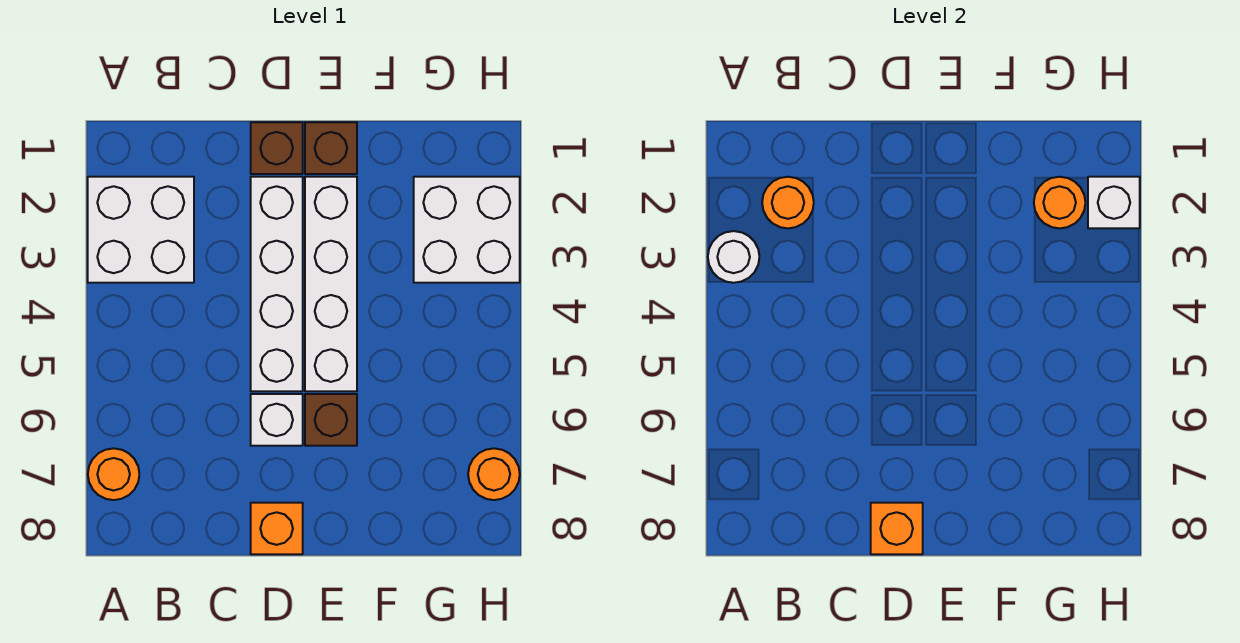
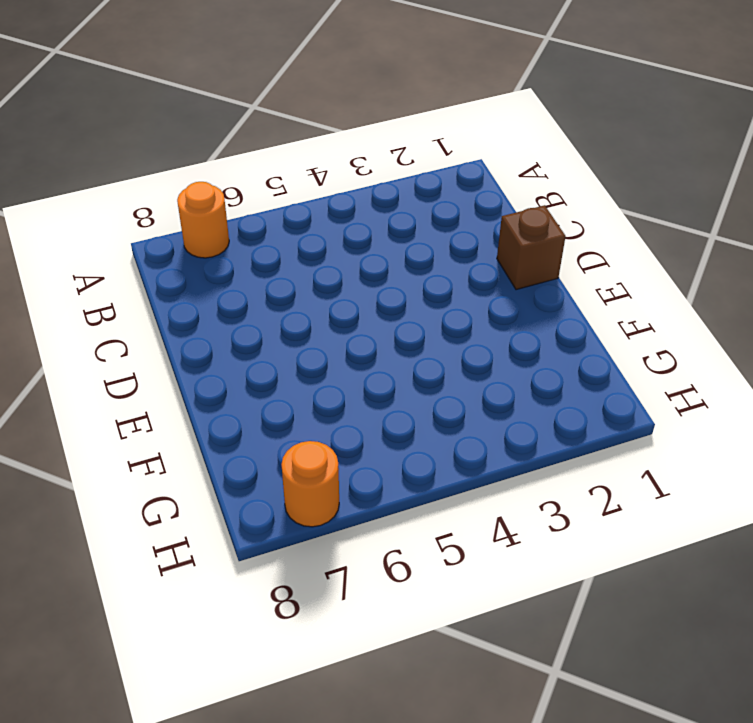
none -> white 2x2 brick [88,177,194,283]
none -> white 1x4 brick [251,177,303,391]
none -> white 1x1 brick [251,394,303,446]

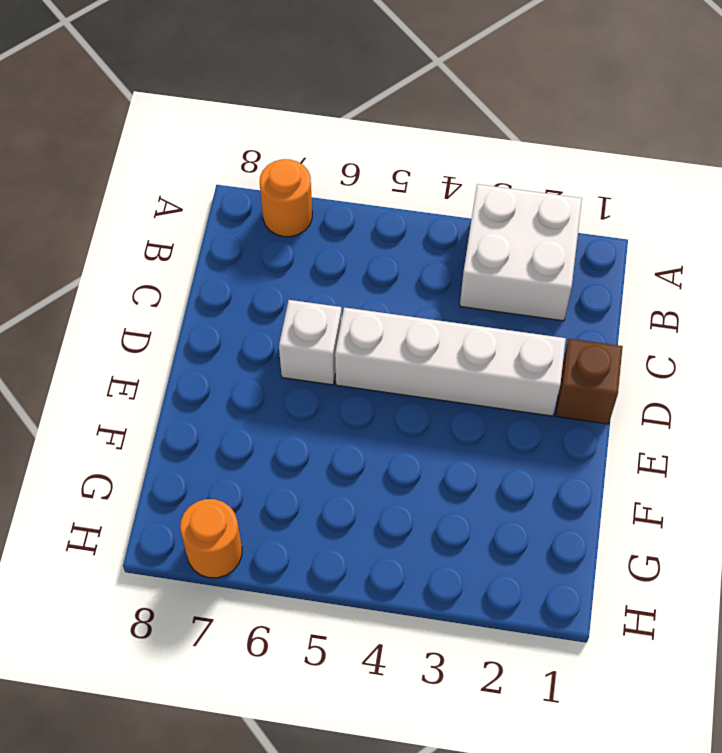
none -> orange 1x1 brick [251,503,303,554]
none -> brown 1x1 brick [305,122,357,174]
none -> white 1x4 brick [305,177,357,391]

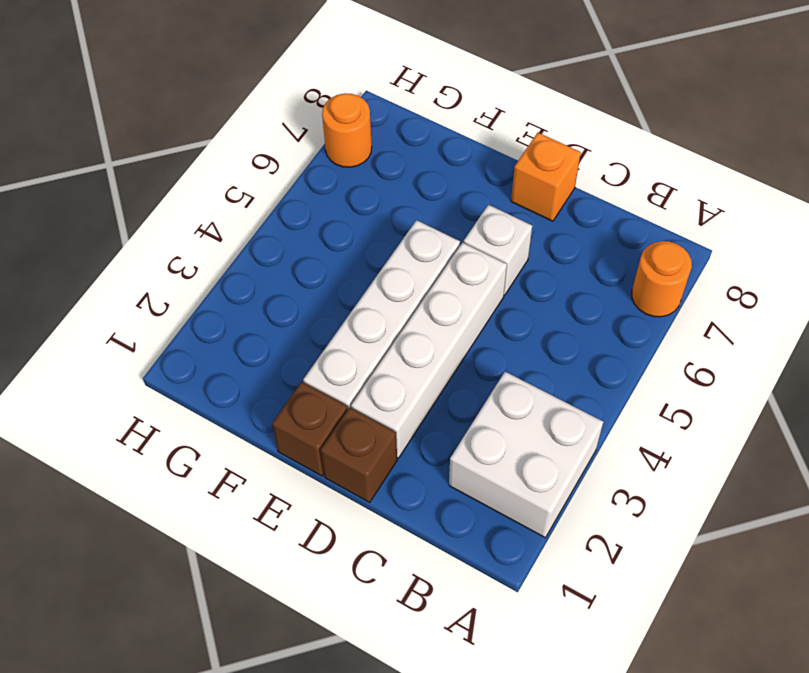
none -> brown 1x1 brick [305,394,357,446]
none -> white 2x2 brick [414,177,520,283]
none -> white 1x1 round brick [708,231,759,283]

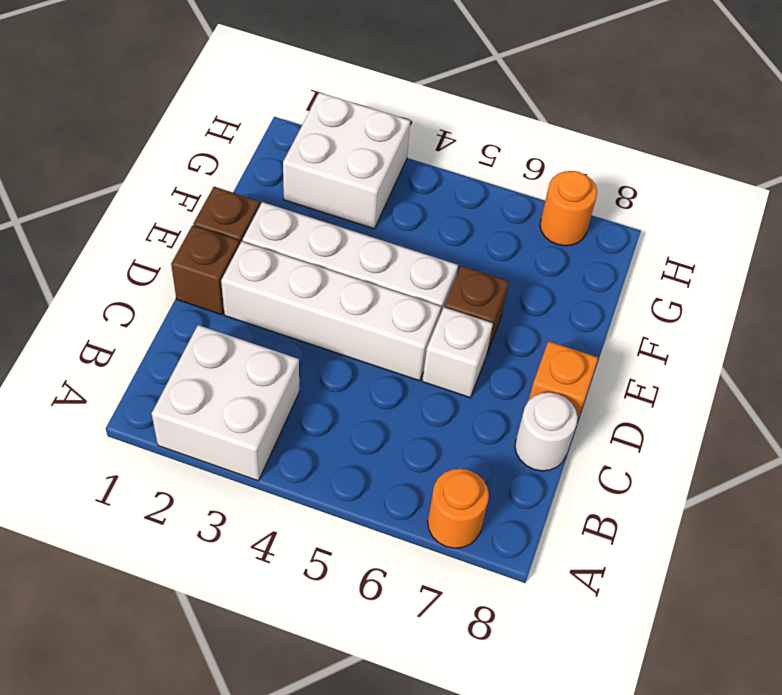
white 1x1 round brick [515,392,578,471] -> white 1x1 round brick moved to [708,231,759,283]
none -> orange 1x1 round brick [762,177,814,228]
none -> orange 1x1 brick [871,503,923,554]
none -> orange 1x1 round brick [1034,177,1085,228]

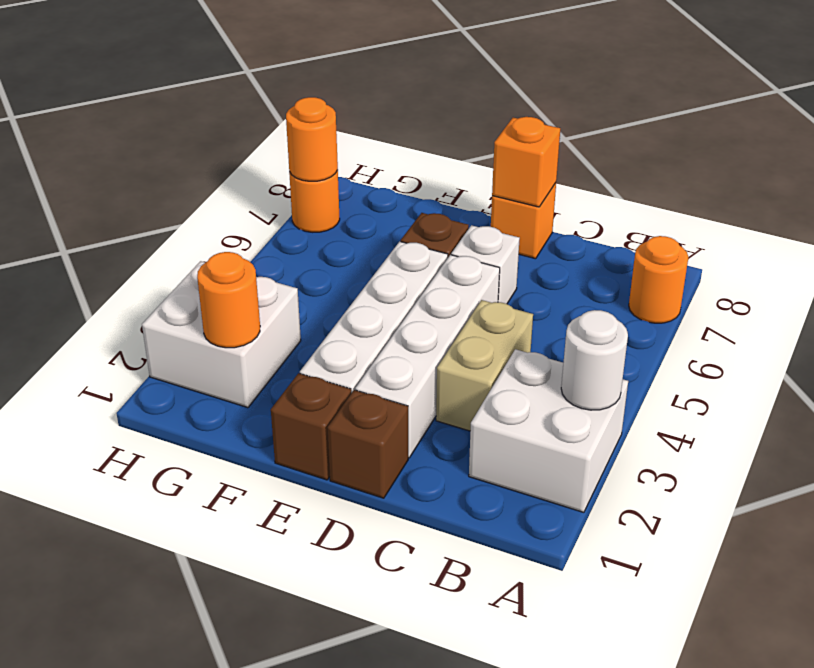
tan 1x2 brick [436,300,533,431] -> none
orange 1x1 round brick [286,97,338,181] -> orange 1x1 round brick moved to [762,177,814,228]
none -> white 1x1 brick [1088,177,1140,228]

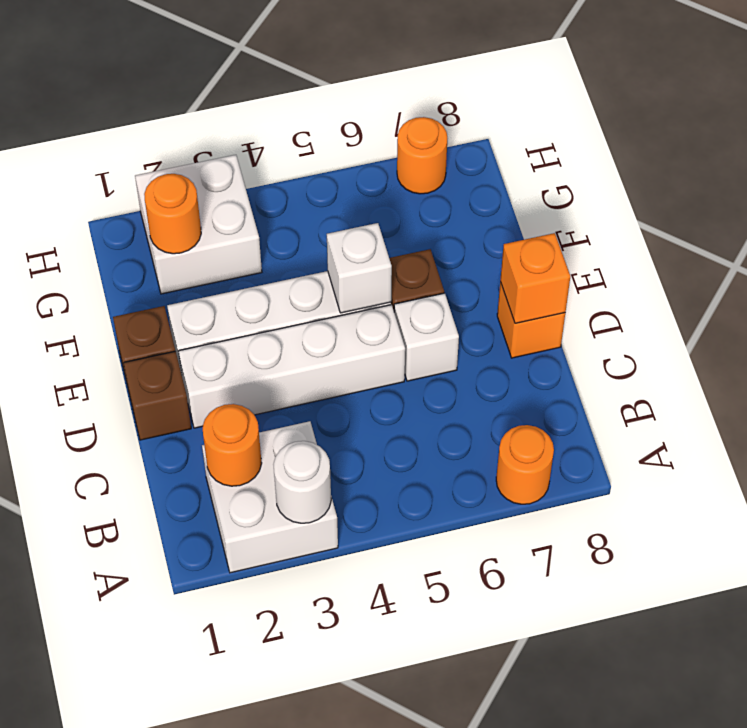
white 1x1 brick [327,223,392,313] -> white 1x1 brick moved to [1088,177,1140,228]

